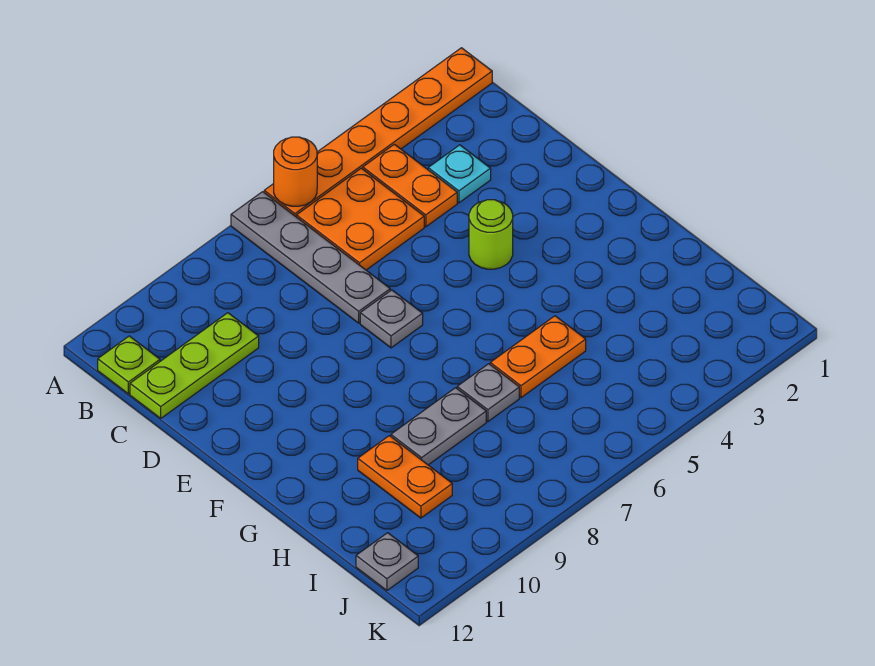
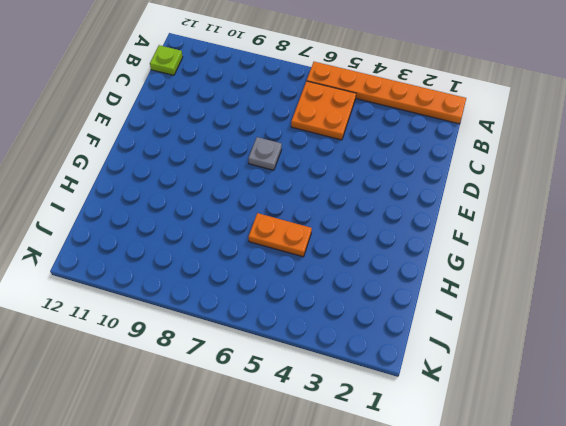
none -> grey 1x4 plate [231,192,390,323]
none -> orange 1x2 plate [363,144,457,227]
none -> cyan 1x1 plate [428,145,491,203]

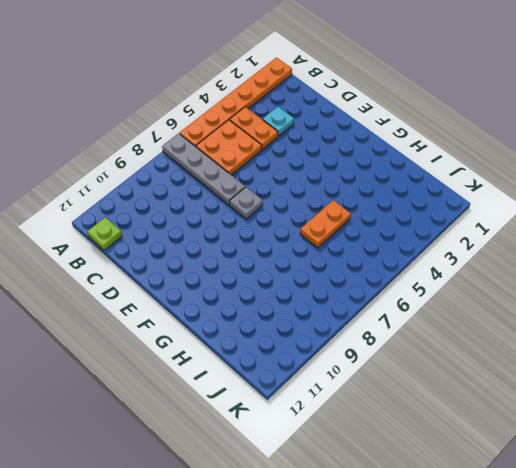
none -> lime 1x3 plate [130,313,259,418]
none -> lime 1x1 round brick [469,200,513,269]
none -> grey 1x1 plate [457,364,519,422]

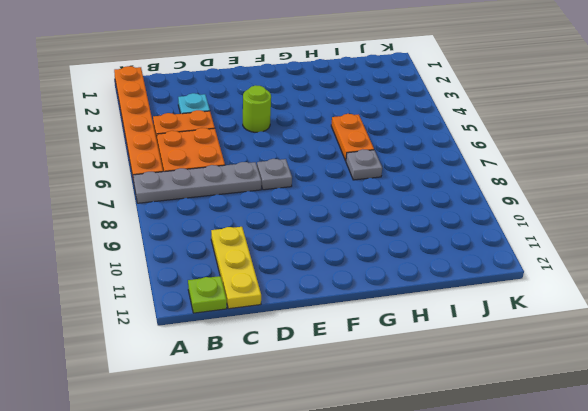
yellow 1x3 plate [211,227,261,309] -> lime 1x3 plate [130,313,259,418]
none -> grey 1x2 plate [391,388,486,465]
none -> orange 1x2 plate [358,436,452,518]
none -> grey 1x1 plate [356,533,418,591]

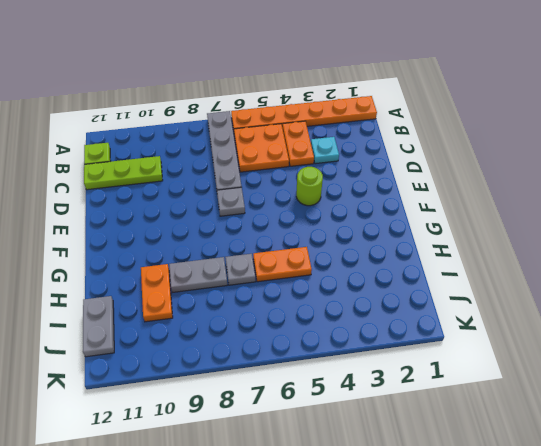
grey 1x2 plate [83,296,114,357] -> grey 1x1 plate [356,533,418,591]
none -> orange 1x1 round brick [274,137,317,206]

